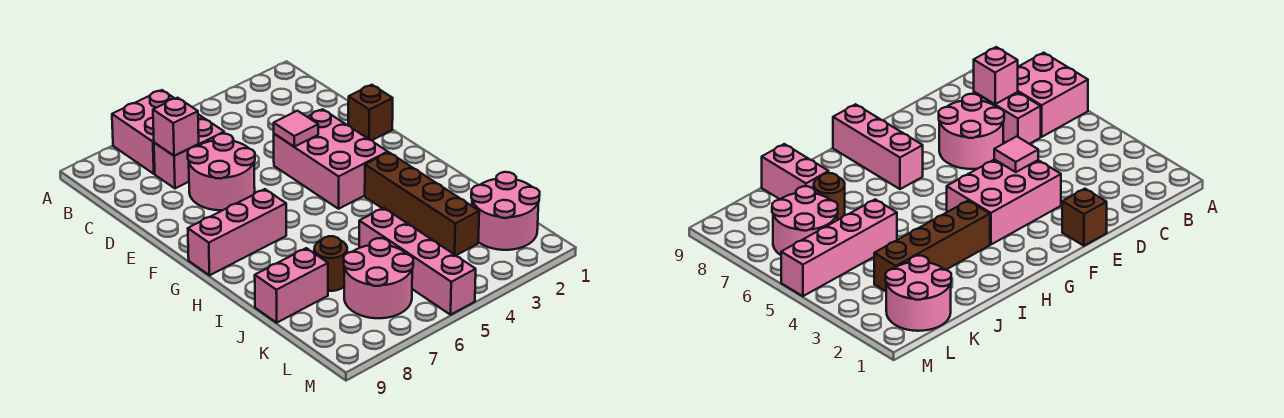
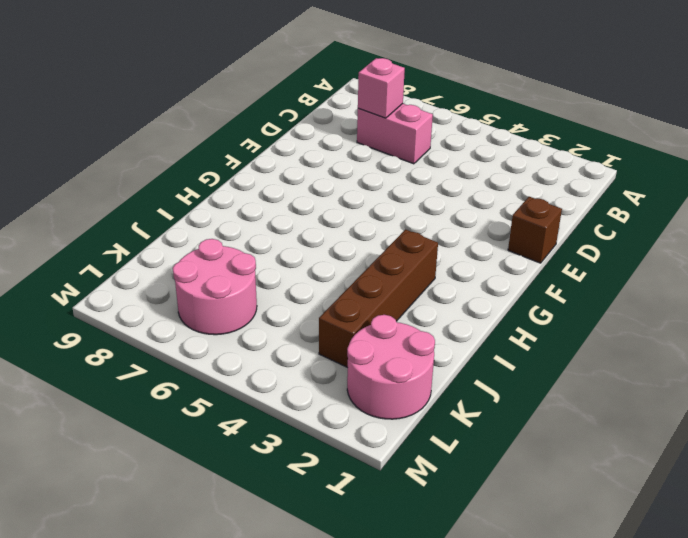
none -> pink 2x2 brick [112,90,203,174]
none -> pink 2x2 round brick [188,134,255,210]
none -> pink 2x3 brick [274,109,388,209]

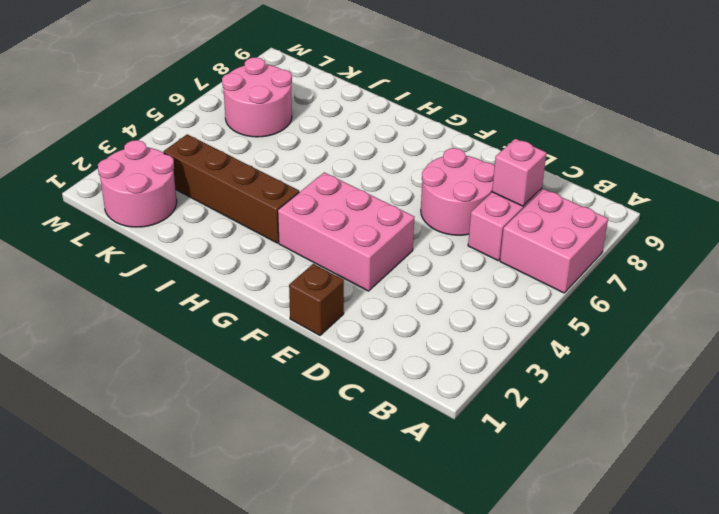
none -> pink 1x3 brick [188,189,286,275]
none -> pink 1x4 brick [359,208,476,315]
none -> brown 1x1 round brick [314,236,347,291]

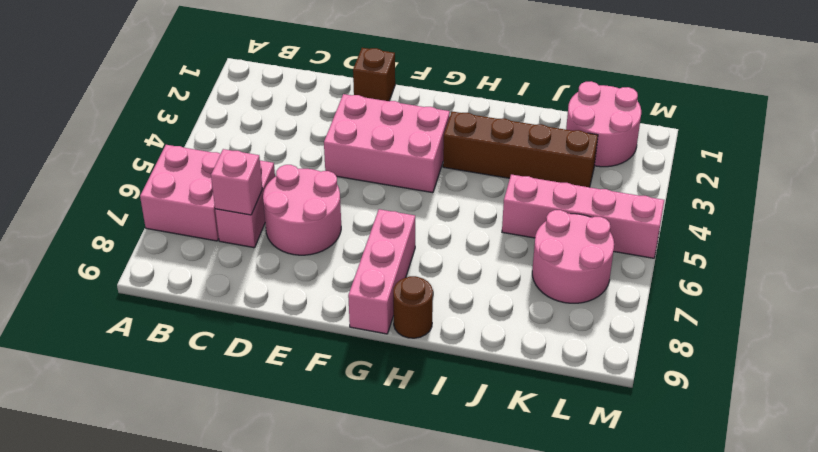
brown 1x1 round brick [393,276,433,338] -> brown 1x1 round brick moved to [314,236,347,291]
none -> pink 1x2 brick [255,248,328,323]
none -> pink 1x1 tile [274,111,318,147]

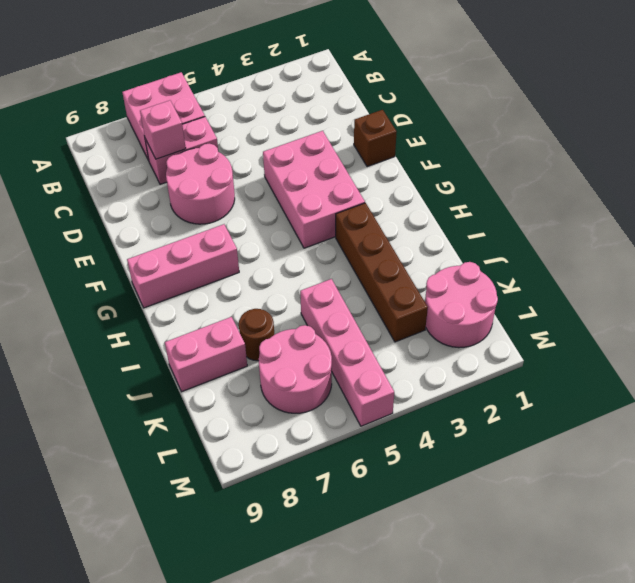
none -> pink 1x1 tile [274,111,318,147]

